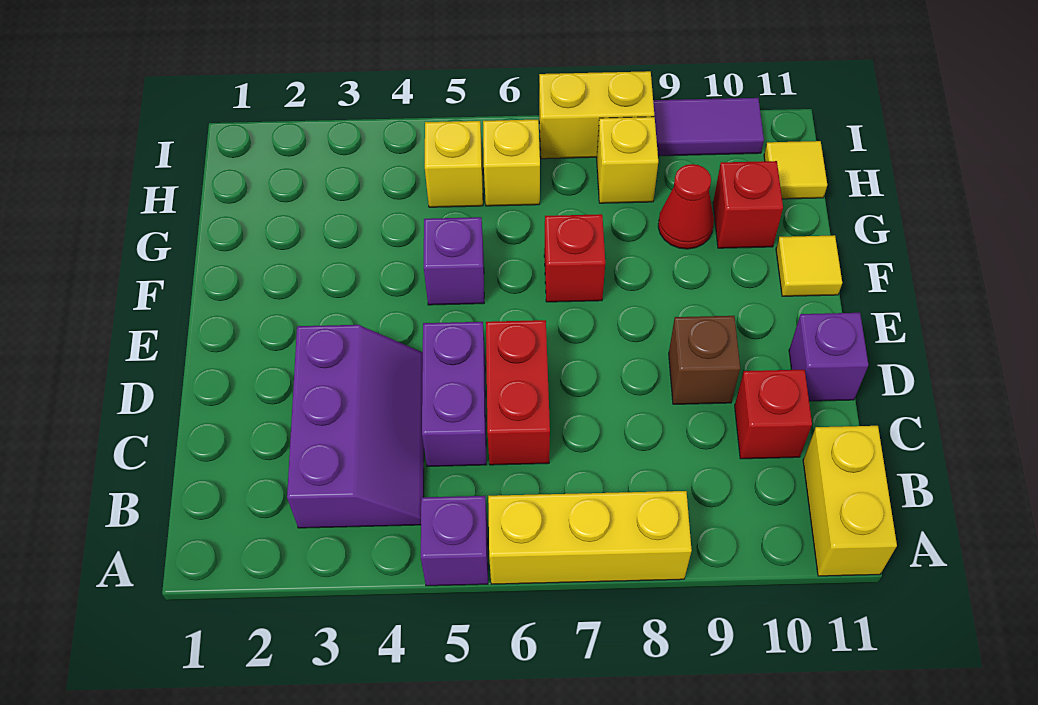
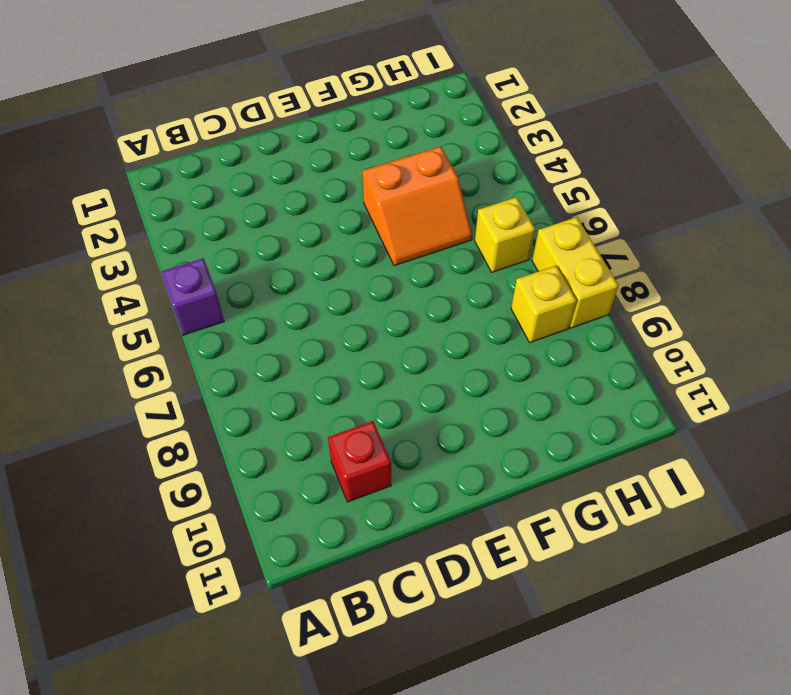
orange 2x2 slope [362,146,472,266] -> purple 1x1 brick [424,217,484,305]
none -> yellow 1x3 brick [488,491,692,584]
none -> yellow 1x2 brick [803,426,897,576]
none -> purple 2x3 slope [287,325,424,528]

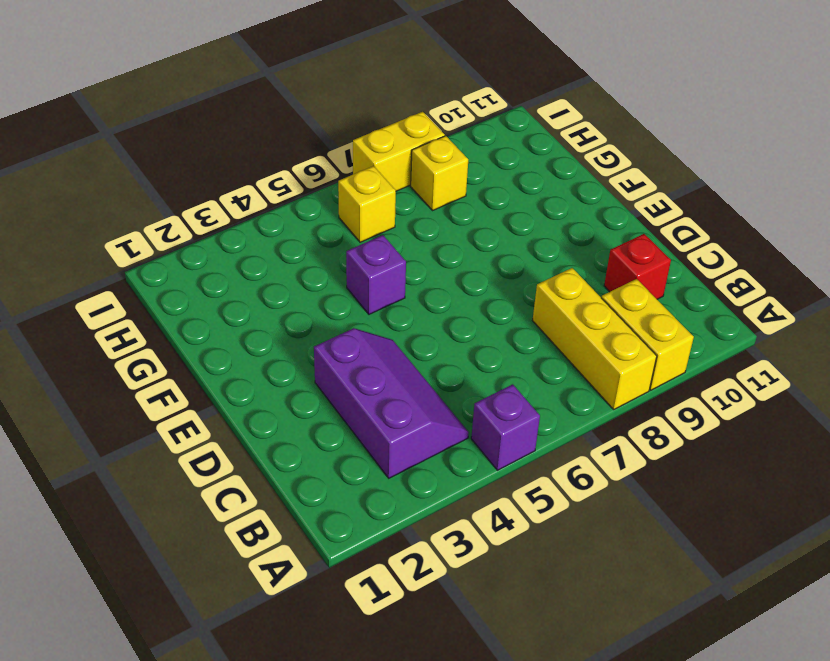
yellow 1x3 brick [533,268,657,409] -> yellow 1x3 brick turned to [488,491,692,584]
yellow 1x2 brick [602,279,694,390] -> yellow 1x2 brick moved to [803,426,897,576]
none -> purple 1x2 brick [422,322,486,466]
none -> red 1x2 brick [486,320,550,465]
none -> brown 1x1 brick [669,316,740,404]

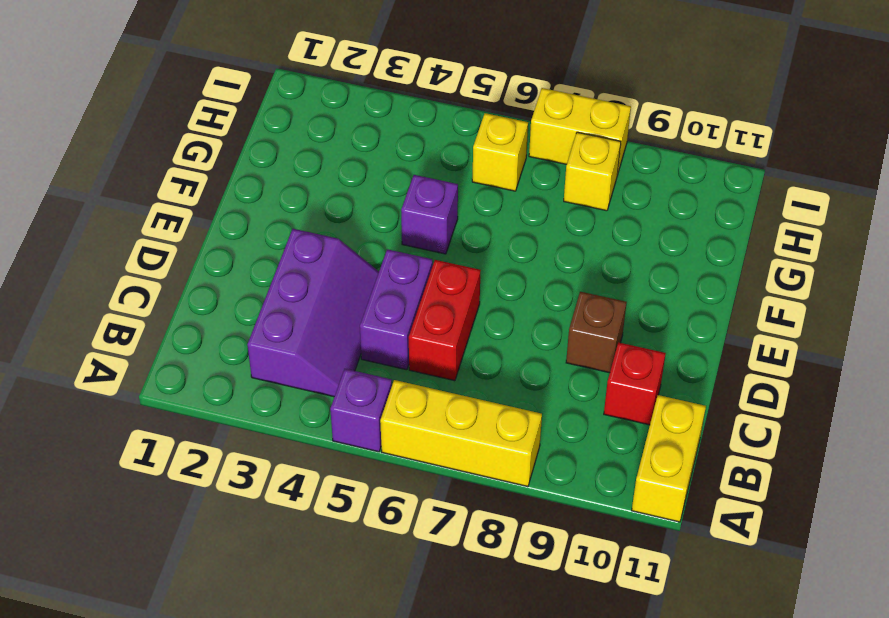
none -> purple 1x1 brick [789,313,868,401]
none -> red 1x1 brick [544,214,605,302]
none -> yellow 1x1 tile [776,235,842,296]

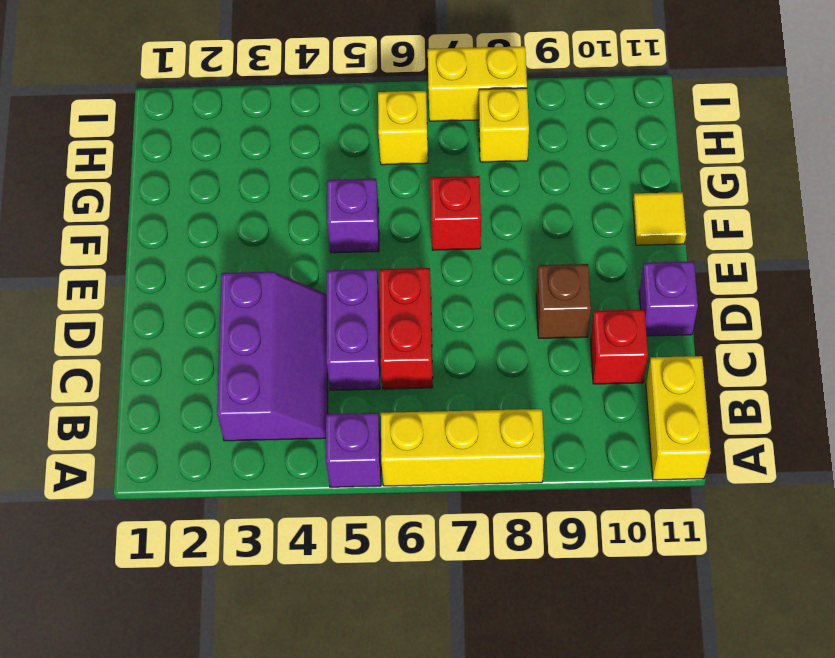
none -> red 1x1 cone [658,164,714,249]
none -> red 1x1 brick [713,161,783,248]
none -> yellow 1x1 brick [425,121,483,207]

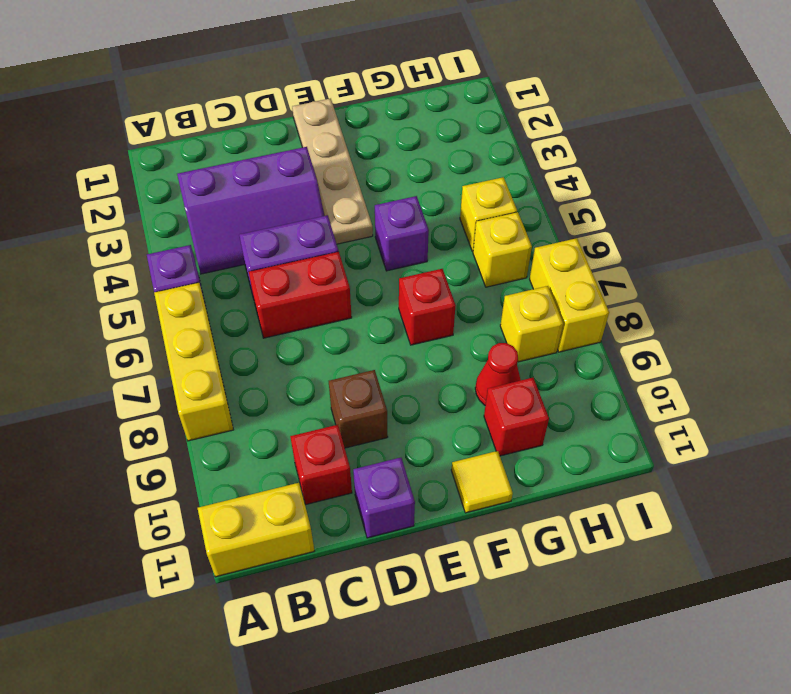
tan 1x4 plate [292,98,373,244] -> none
none -> yellow 1x1 tile [764,141,827,199]
none -> purple 1x2 tile [653,98,764,156]

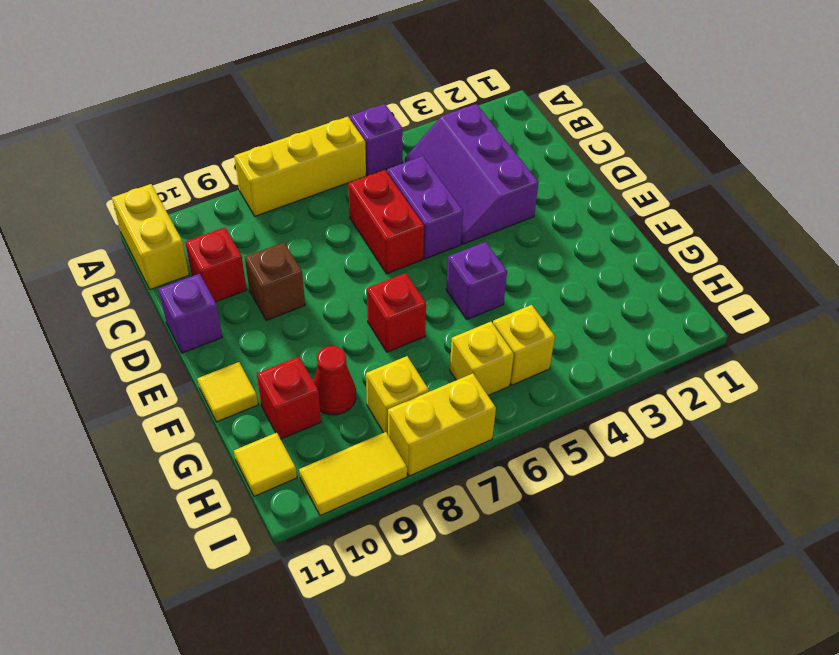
yellow 1x2 tile [299,432,407,516] -> purple 1x2 tile [653,98,764,156]

